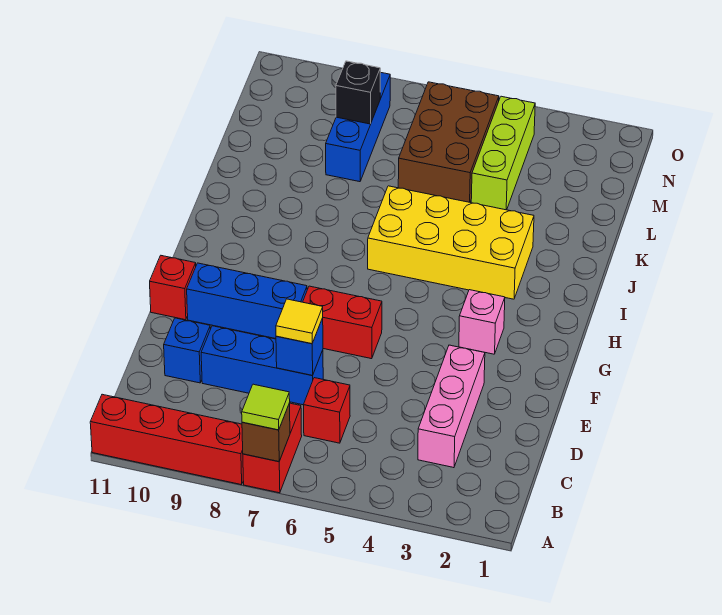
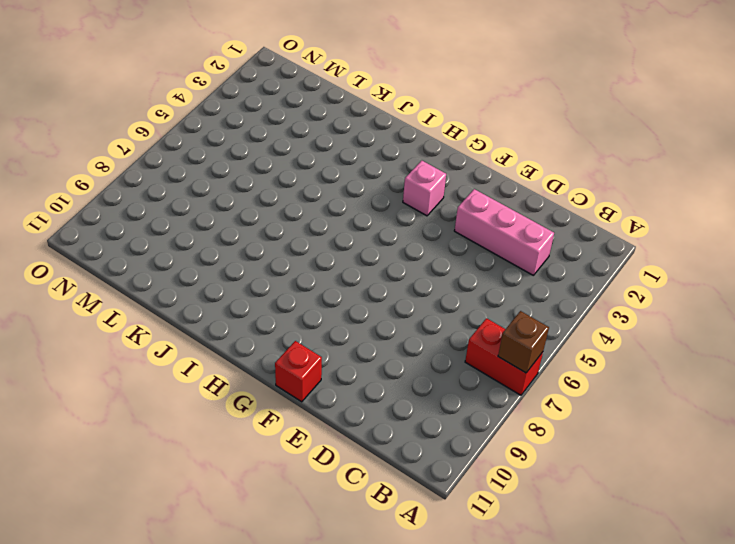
none -> red 1x4 brick [90,394,243,485]
none -> red 1x1 brick [304,378,350,443]
none -> blue 1x3 brick [201,326,323,405]

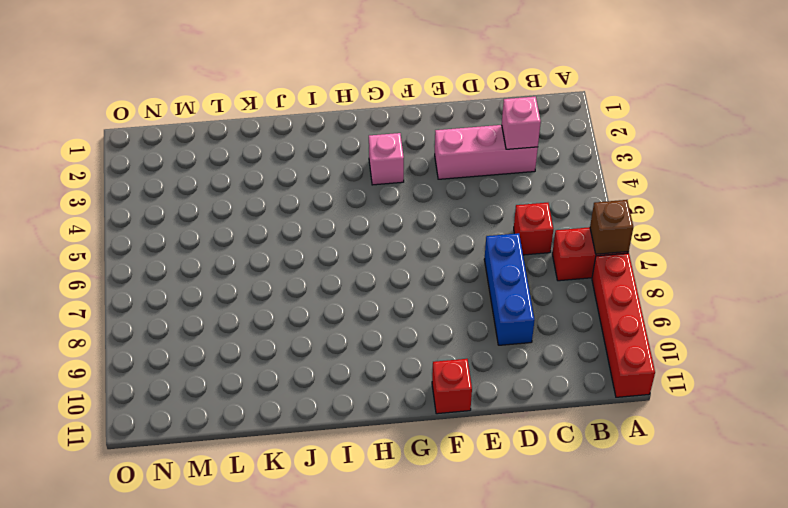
pink 1x1 brick [502,97,541,149] -> none
none -> blue 1x1 brick [164,318,210,383]
none -> red 1x2 brick [303,286,382,359]
none -> blue 1x3 brick [187,263,307,339]

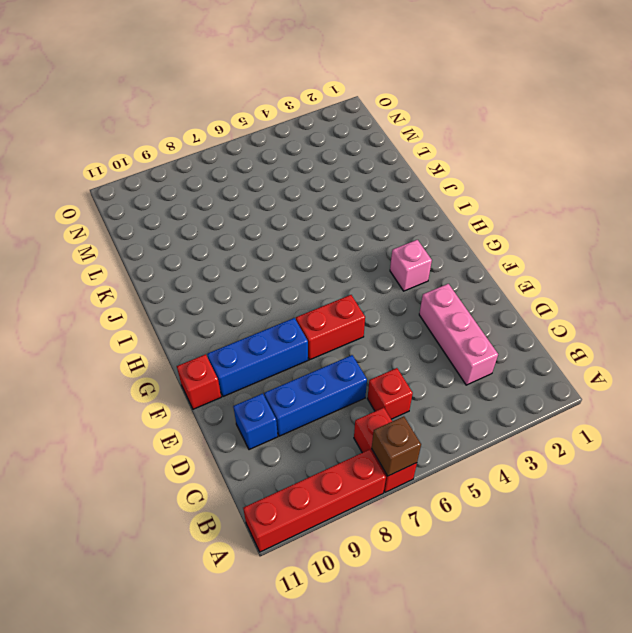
none -> yellow 2x4 brick [368,186,534,299]
none -> lime 1x3 brick [471,96,535,210]
none -> brown 2x3 brick [398,82,499,202]

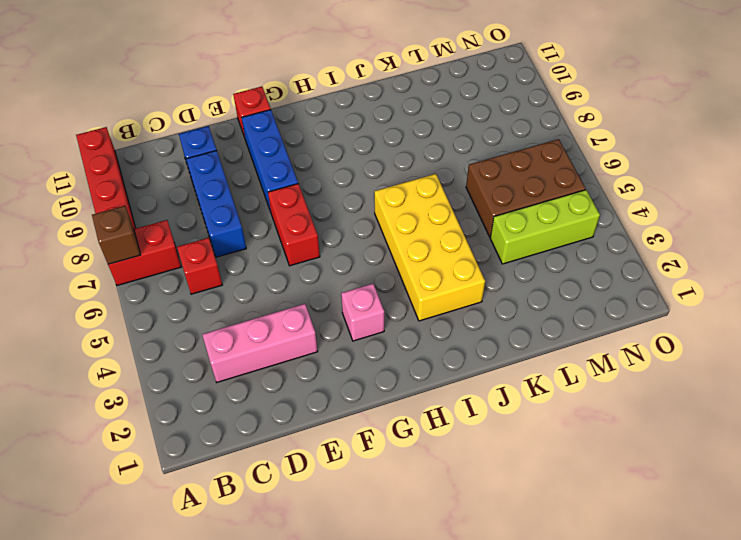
none -> blue 1x3 brick [326,72,390,182]
none -> blue 1x1 brick [276,318,323,375]
none -> black 1x1 brick [336,61,380,124]

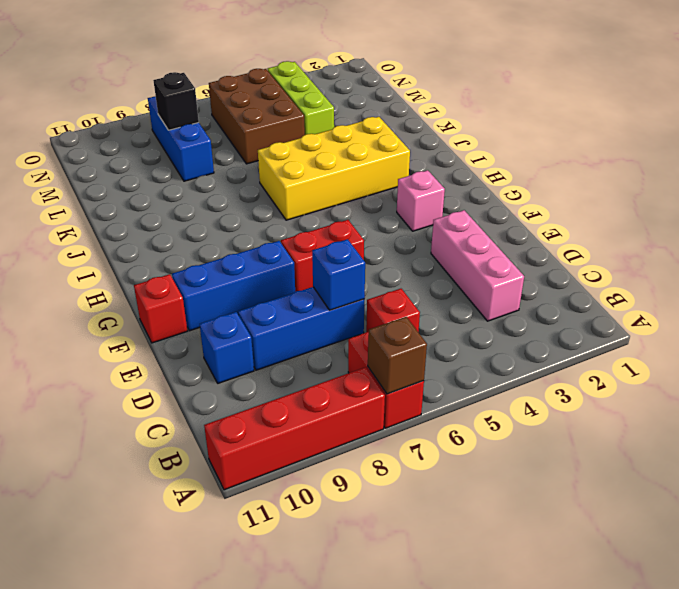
none -> lime 1x1 tile [242,384,290,430]
none -> yellow 1x1 tile [276,299,323,344]

